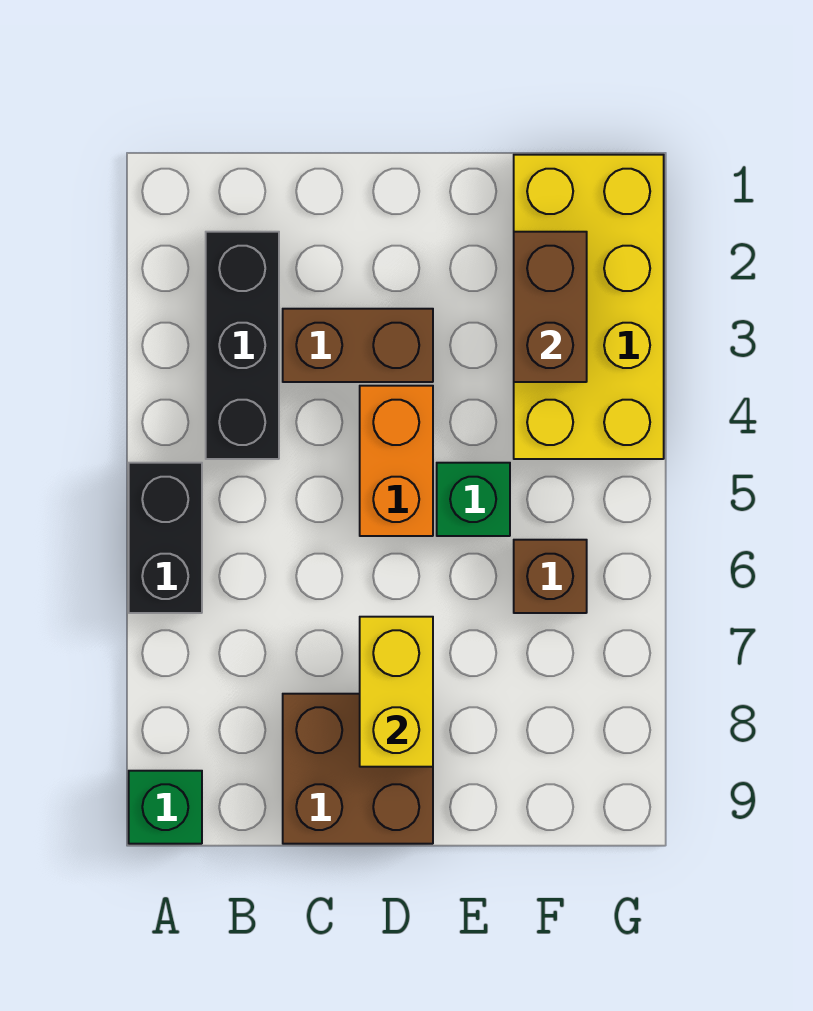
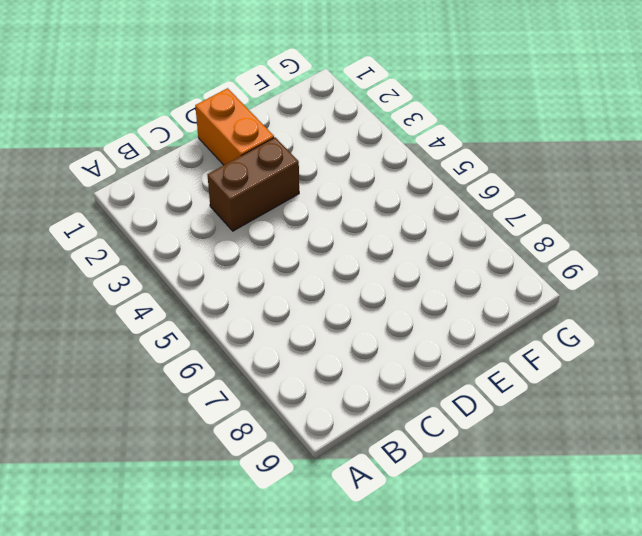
orange 1x2 brick [195,88,274,165] -> orange 1x2 brick moved to [360,386,433,536]
none -> black 1x2 brick [129,463,202,613]
none -> green 1x1 brick [129,771,202,844]

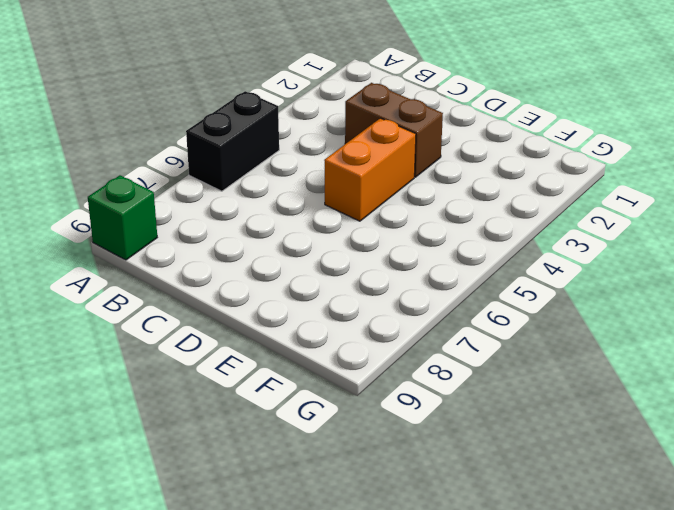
none -> black 1x3 brick [206,232,279,459]
none -> brown 2x2 brick [283,694,433,844]

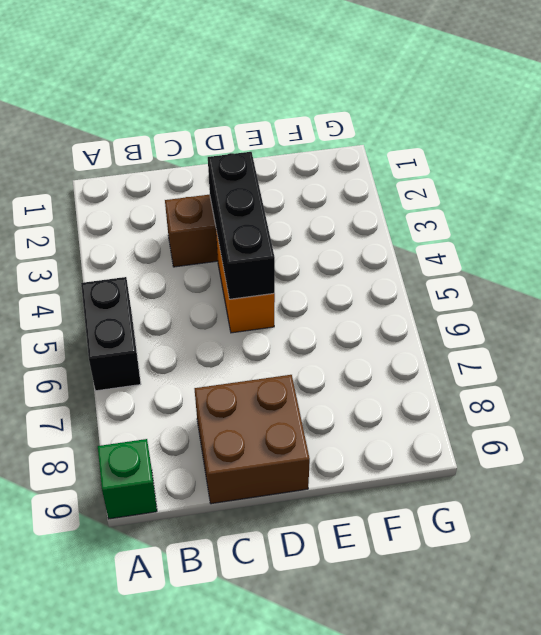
black 1x3 brick [208,152,275,299] -> black 1x3 brick moved to [206,232,279,459]
none -> green 1x1 brick [437,463,510,536]
none -> yellow 2x4 brick [514,155,664,459]

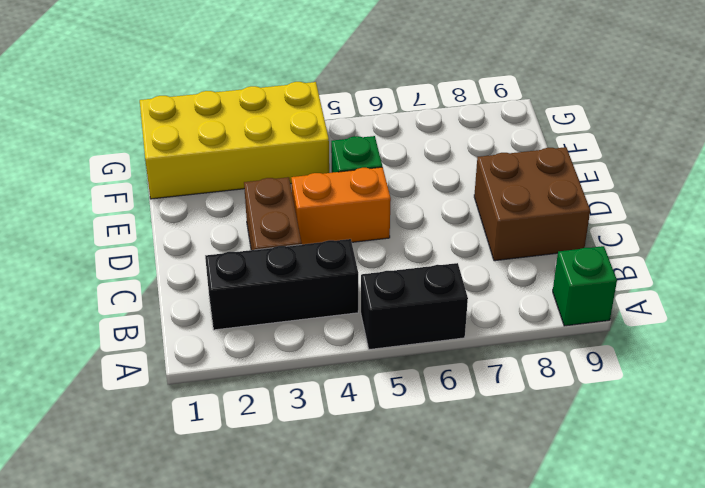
none -> brown 1x1 brick [514,540,587,613]
none -> yellow 1x2 brick [360,617,433,767]

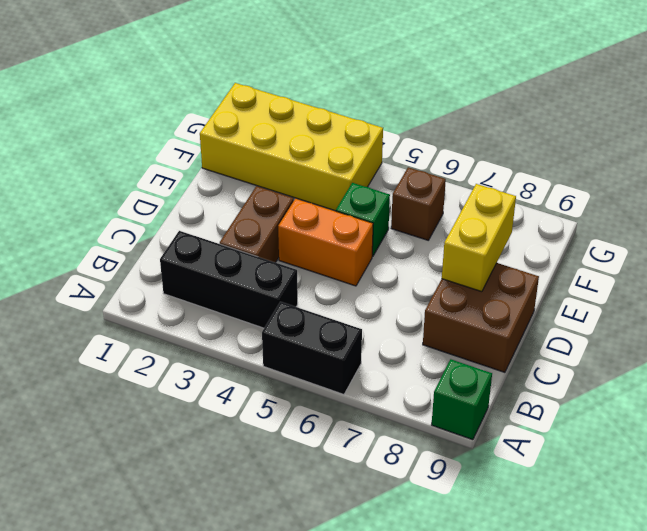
yellow 1x2 brick [442,184,516,292] -> yellow 1x2 brick turned to [360,617,433,767]
none -> brown 1x2 brick [514,232,587,382]

